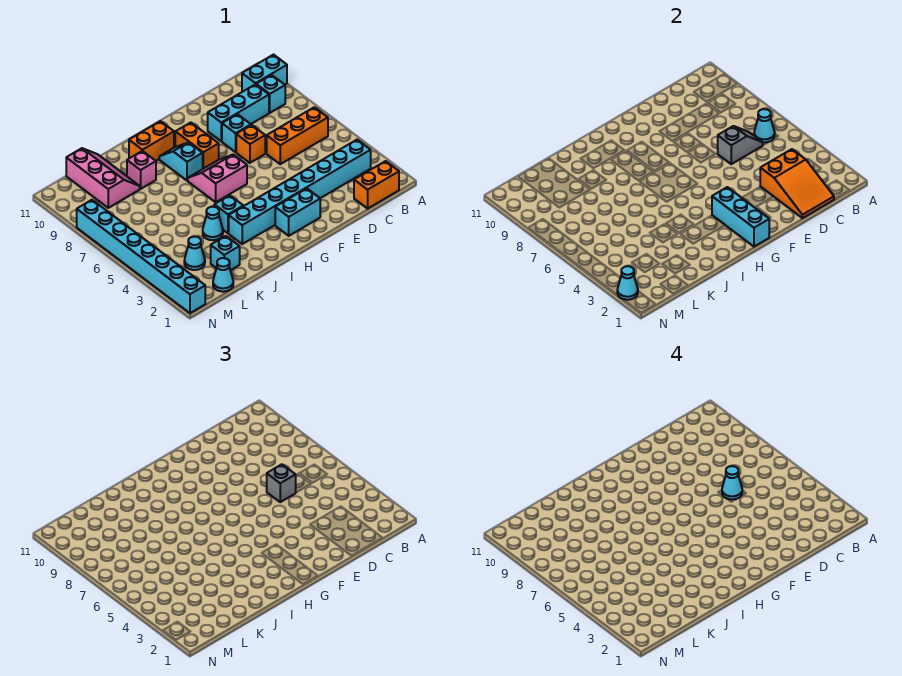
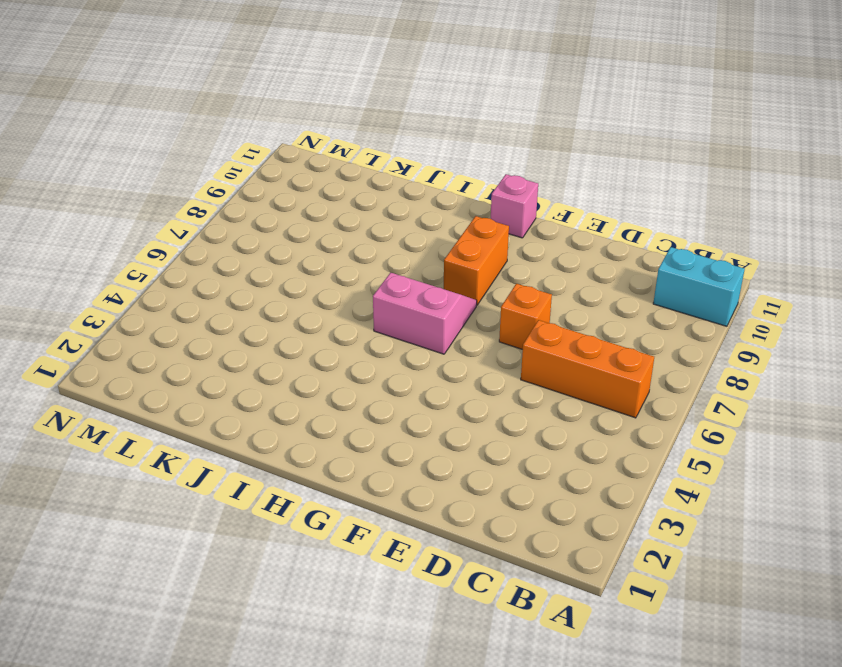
pink 1x1 brick [491,174,538,238] -> pink 1x1 brick moved to [127,151,156,189]
none -> orange 1x2 brick [354,161,399,209]
none -> cyan 1x8 brick [229,140,371,244]
none -> cyan 1x1 brick [256,75,285,113]

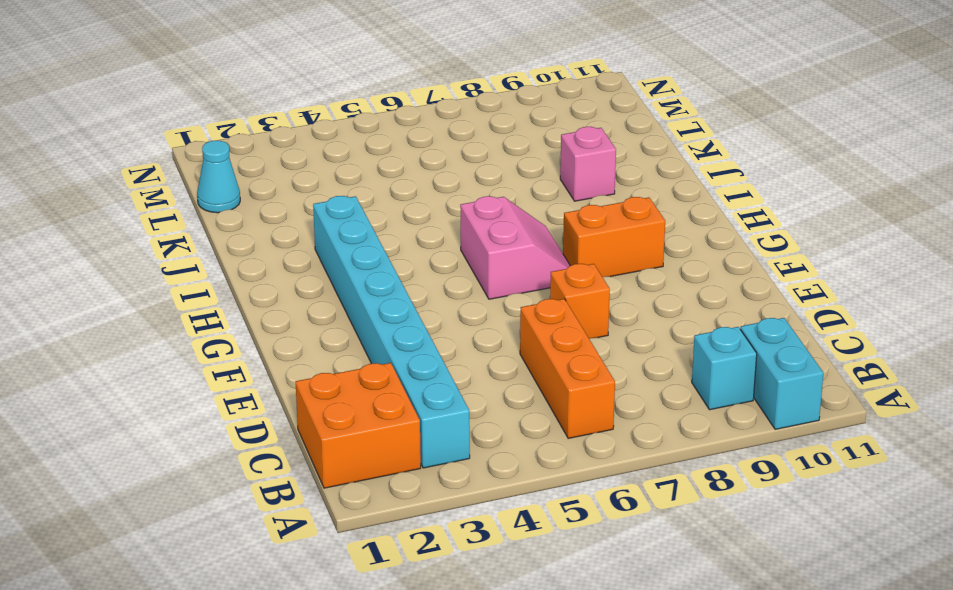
orange 2x2 brick [296,363,421,488] -> orange 1x2 brick [354,161,399,209]
none -> cyan 1x3 brick [208,84,269,141]
none -> cyan 1x1 brick [222,114,251,152]
none -> cyan 1x2 brick [275,188,320,236]

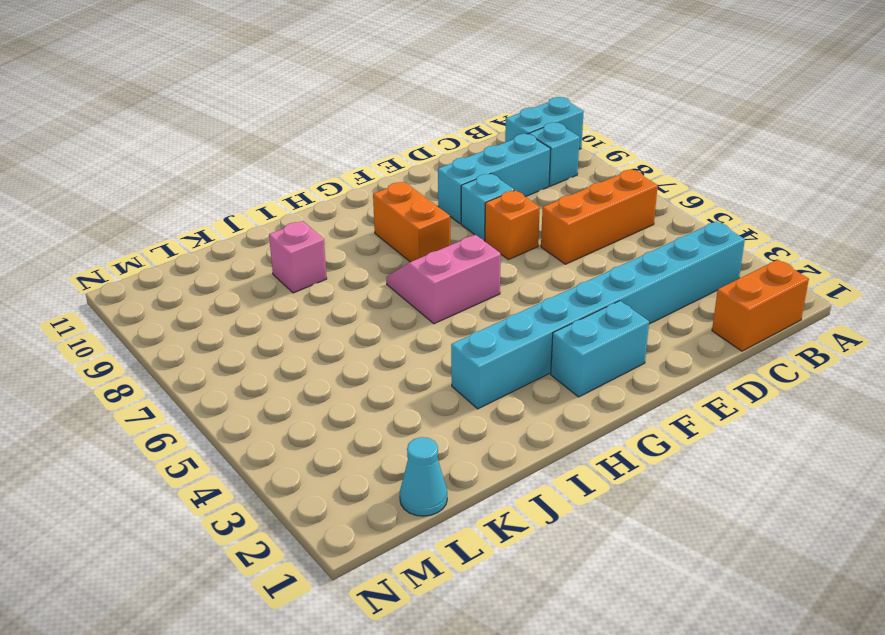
none -> cyan 1x2 slope [159,142,203,181]
none -> orange 1x2 brick [129,121,174,161]
none -> cyan 1x1 brick [214,195,243,233]

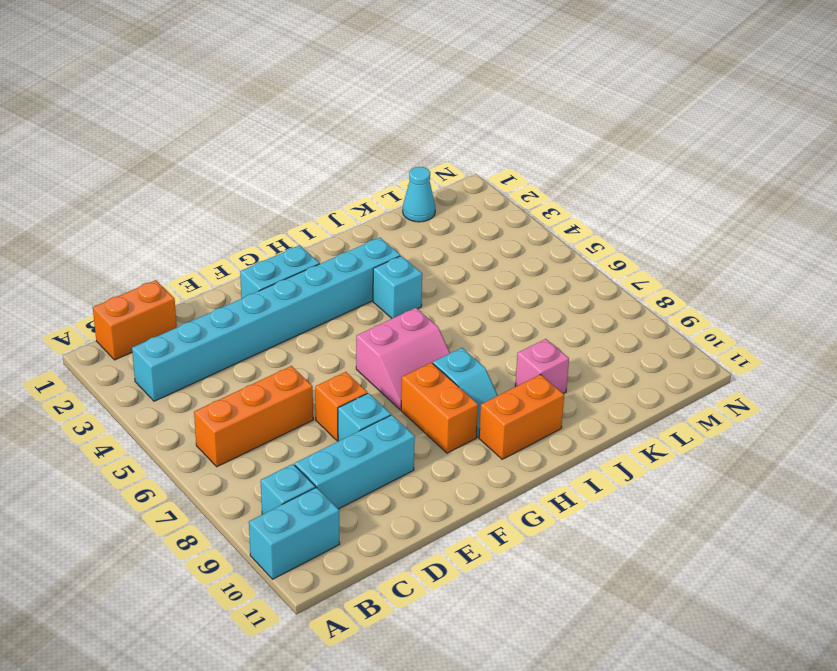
none -> cyan 1x1 cone [203,207,223,240]
none -> cyan 1x1 brick [211,236,240,270]
none -> pink 2x3 slope [66,148,140,208]

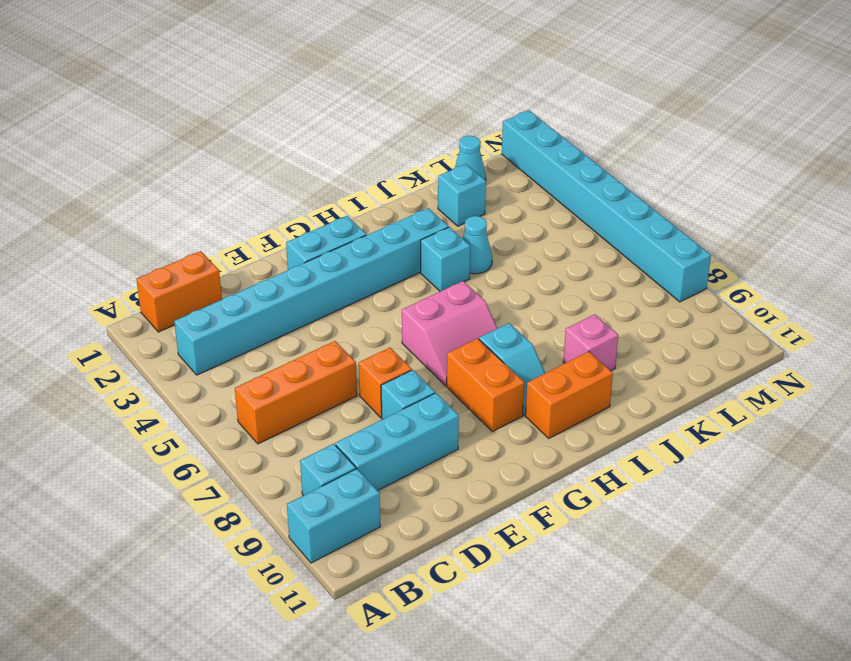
none -> pink 2x3 slope [66,148,140,208]
none -> cyan 1x1 cone [184,237,205,270]
none -> cyan 1x1 cone [754,109,775,142]

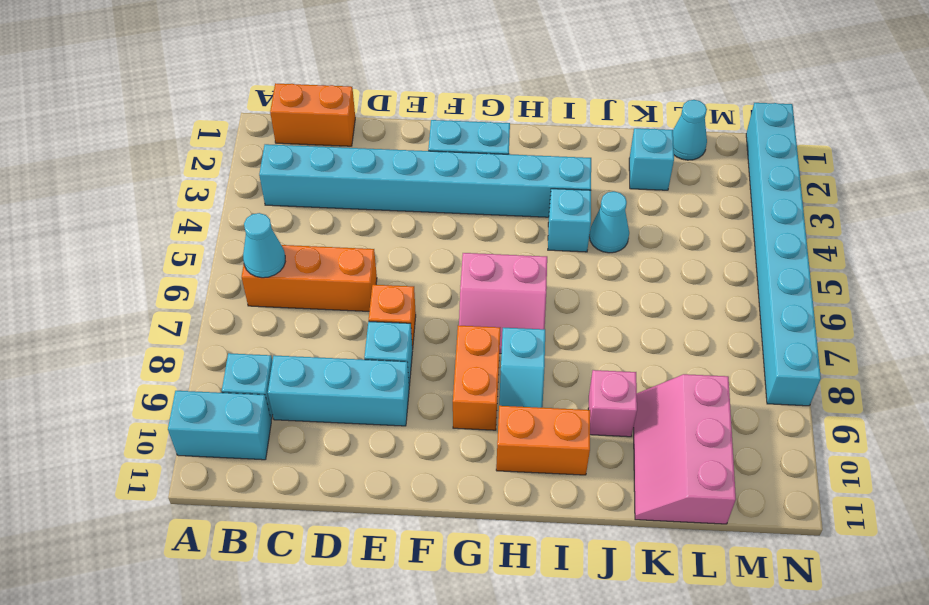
none -> cyan 1x1 cone [184,237,205,270]
none -> orange 2x3 slope [760,149,834,218]
none -> grey 1x2 slope [718,126,763,164]

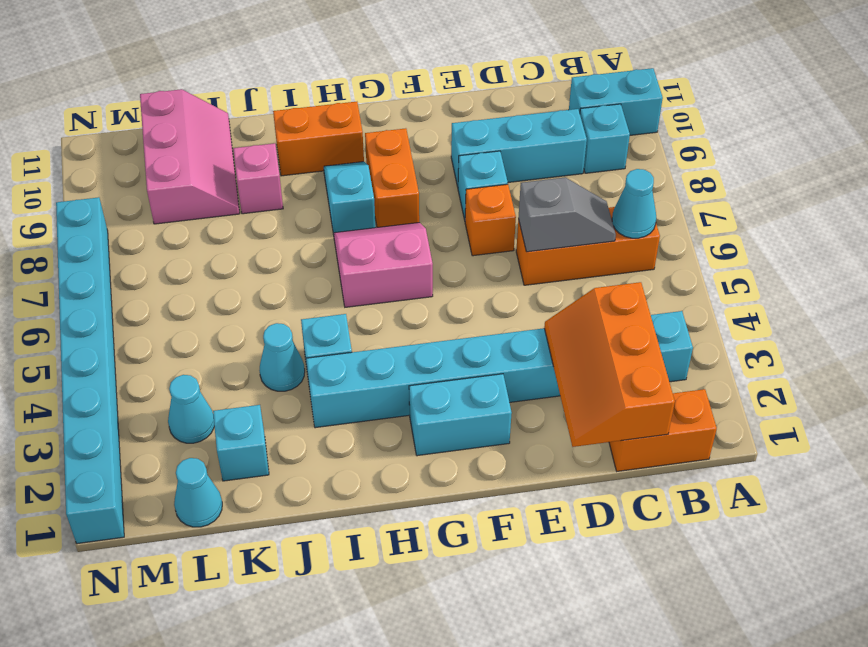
orange 2x3 slope [544,282,675,447] -> orange 2x3 slope turned to [760,149,834,218]
none -> cyan 1x3 brick [712,187,769,247]
none -> cyan 1x1 cone [617,266,638,300]
none -> grey 1x1 brick [267,464,296,502]

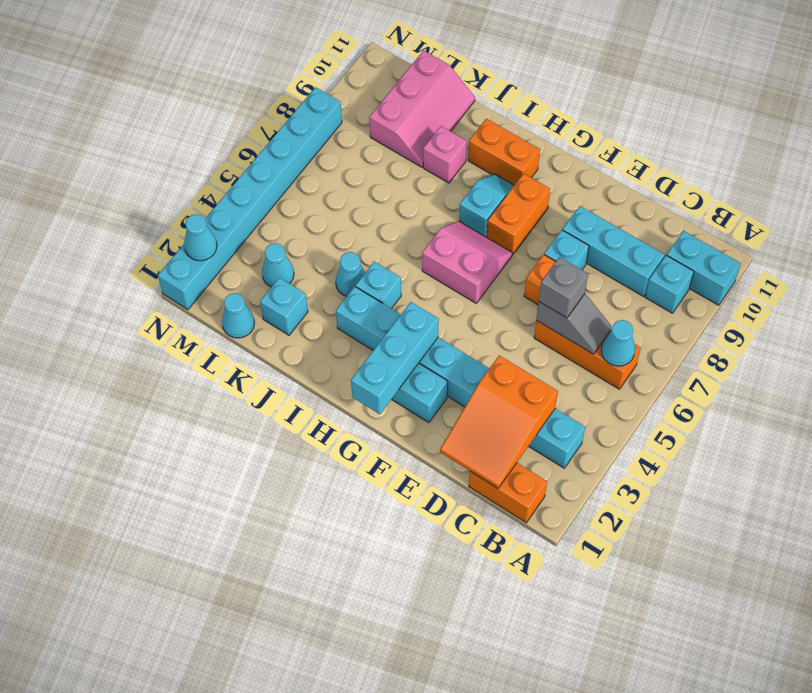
none -> cyan 1x1 cone [722,466,742,499]

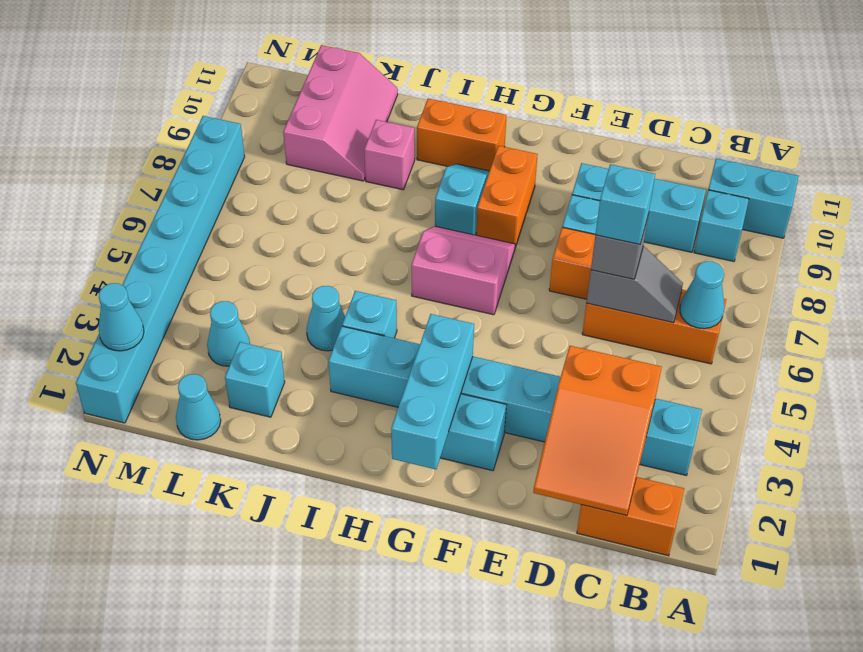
cyan 1x1 brick [595,164,655,245] -> cyan 1x1 cone [722,466,742,499]

